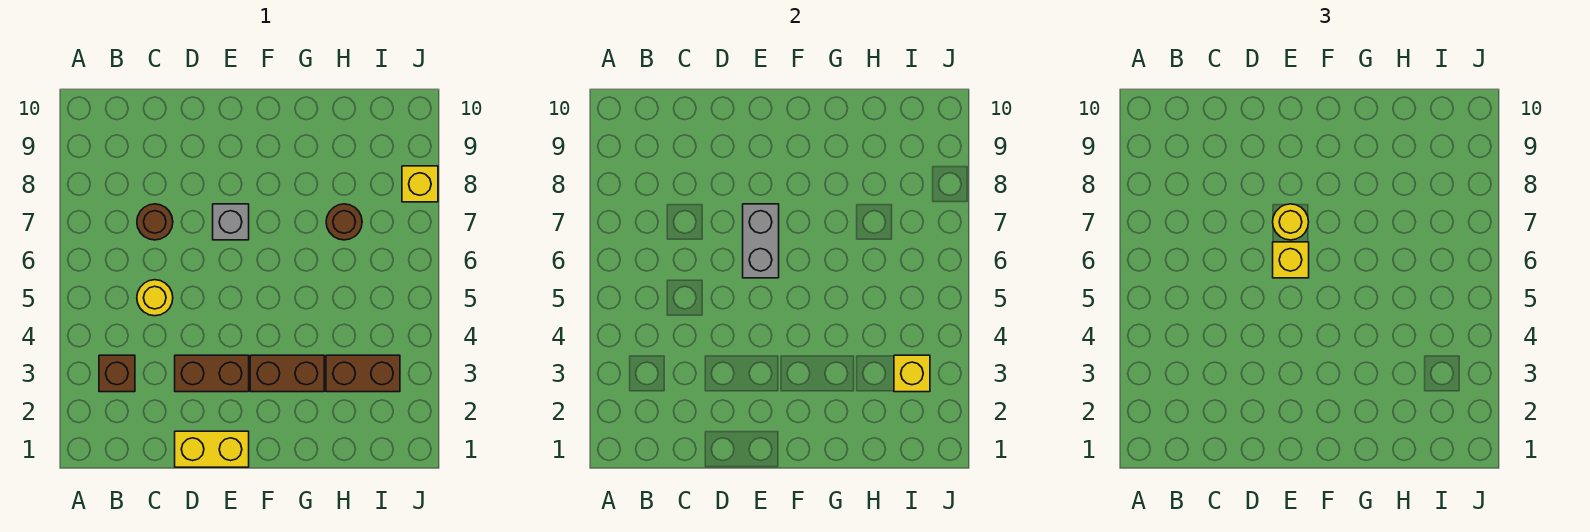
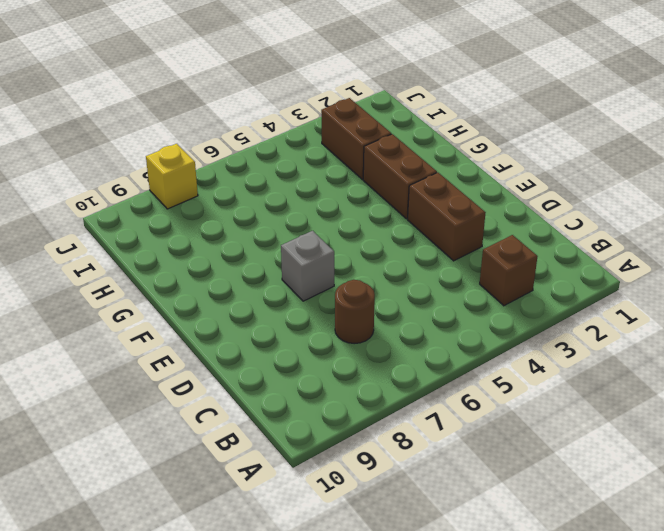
none -> yellow 1x1 round brick [137,280,173,316]
none -> yellow 1x2 brick [175,431,249,467]
none -> brown 1x1 round brick [326,204,362,240]

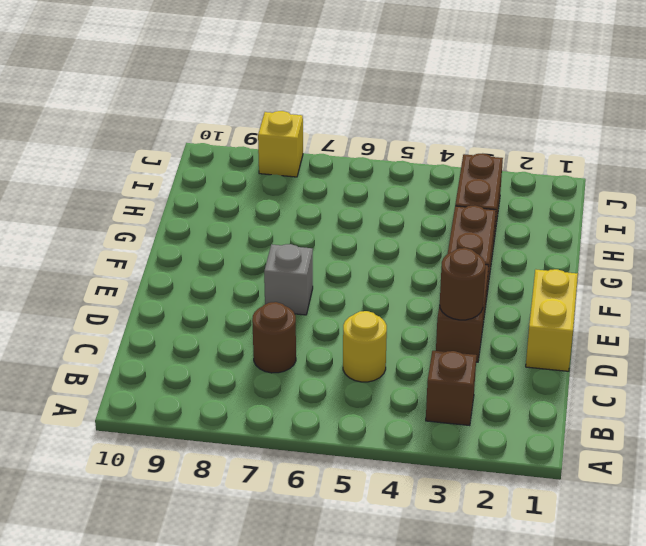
brown 1x1 round brick [440,248,486,320] -> brown 1x1 round brick moved to [326,204,362,240]
none -> grey 1x2 brick [743,204,779,278]
none -> yellow 1x1 brick [894,355,930,392]
none -> yellow 1x1 brick [1273,242,1309,278]

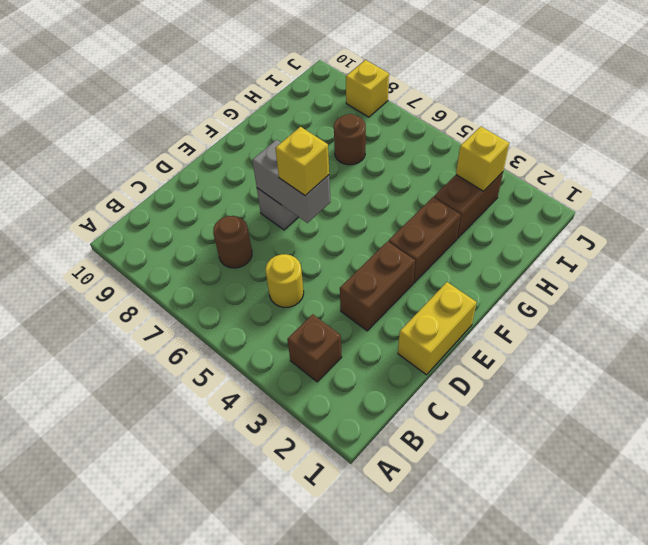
none -> yellow 1x1 round brick [1273,204,1309,240]

